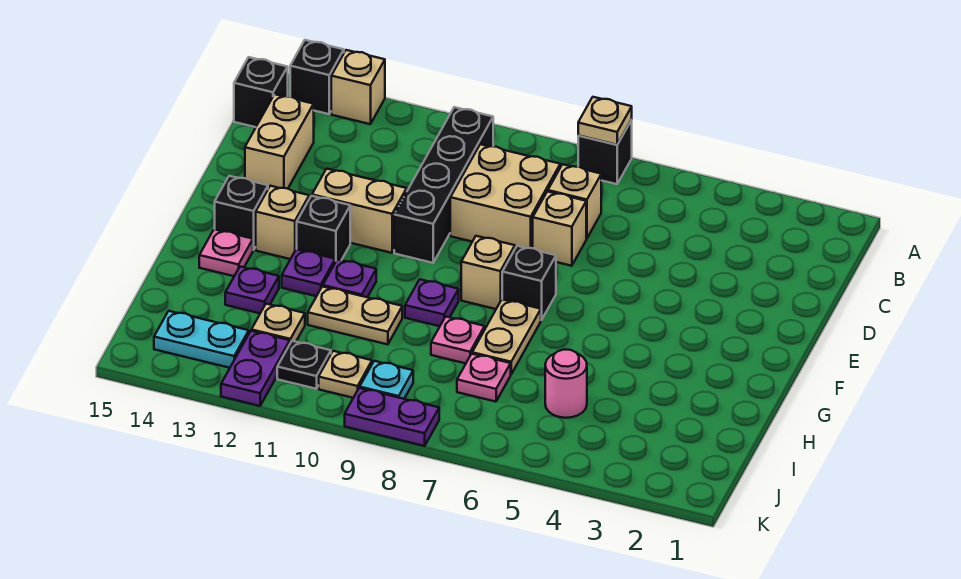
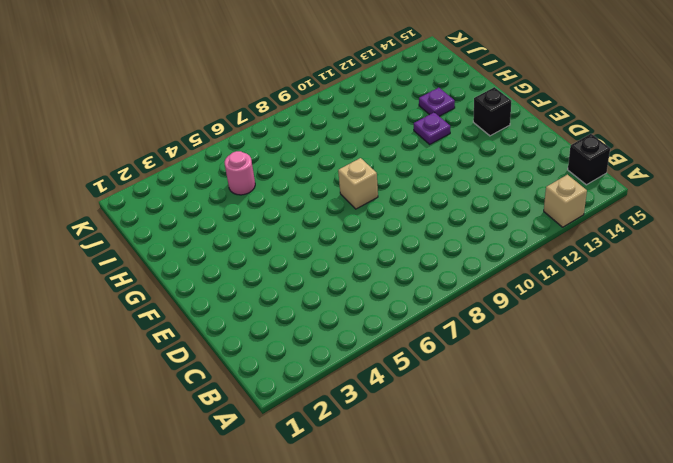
none -> black 1x1 brick [578,120,632,184]
none -> black 1x1 brick [290,40,344,114]
none -> black 1x4 brick [394,107,493,263]
none -> tan 1x1 brick [548,164,601,239]

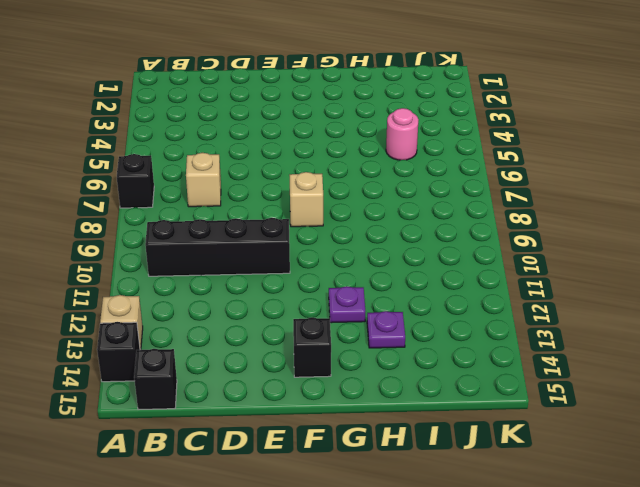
none -> tan 2x2 brick [450,144,560,248]
none -> tan 1x2 brick [245,94,314,189]
none -> tan 1x1 brick [533,191,586,266]
none -> tan 1x2 brick [312,169,407,253]

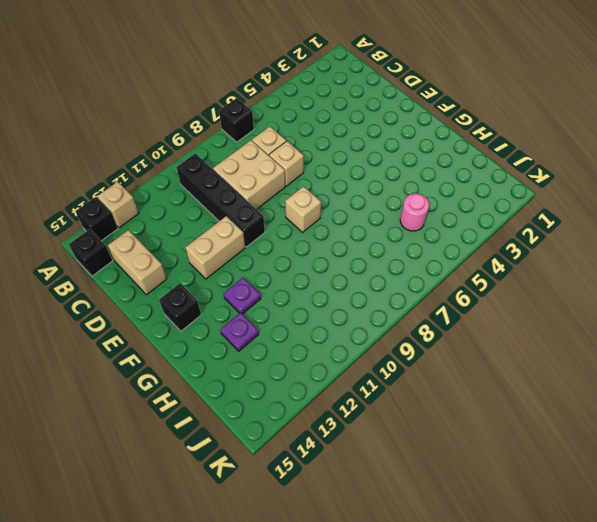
none -> black 1x1 brick [502,246,556,320]
none -> black 1x1 brick [297,196,350,262]
none -> tan 1x1 brick [256,186,309,259]
none -> tan 1x2 plate [472,299,541,374]

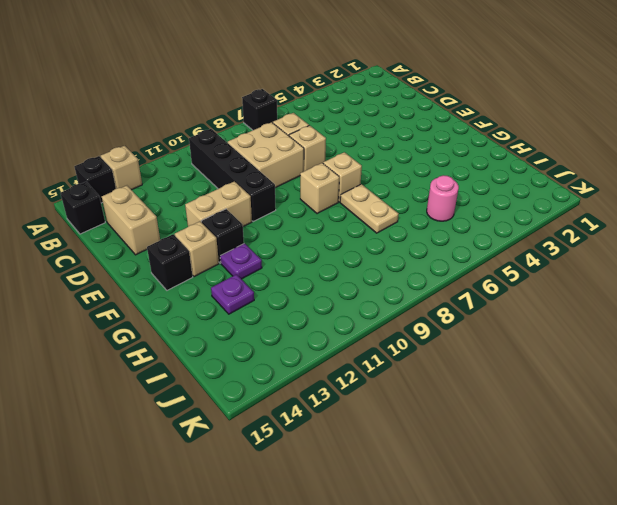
tan 1x1 brick [323,152,362,202] -> black 1x1 brick [502,246,556,320]
none -> purple 1x1 plate [405,279,459,326]
none -> purple 1x1 plate [323,259,376,297]
none -> pink 1x1 plate [199,229,253,276]
none -> pink 1x1 plate [431,317,485,363]

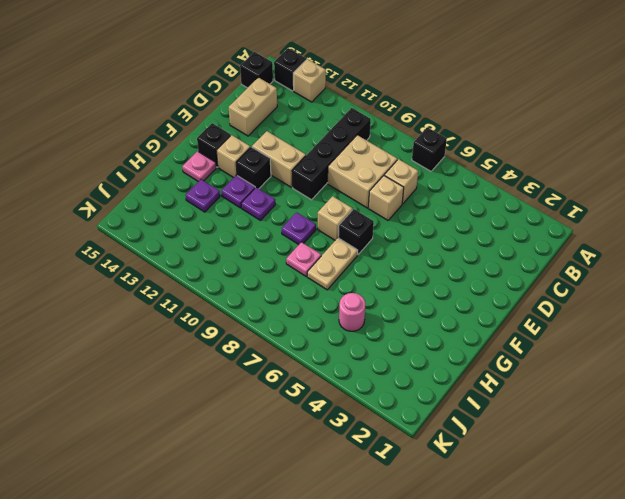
none -> tan 1x2 plate [308,286,402,344]
none -> pink 1x1 plate [457,354,511,402]
none -> tan 1x1 plate [251,304,305,343]
none -> cyan 1x1 plate [360,361,413,399]

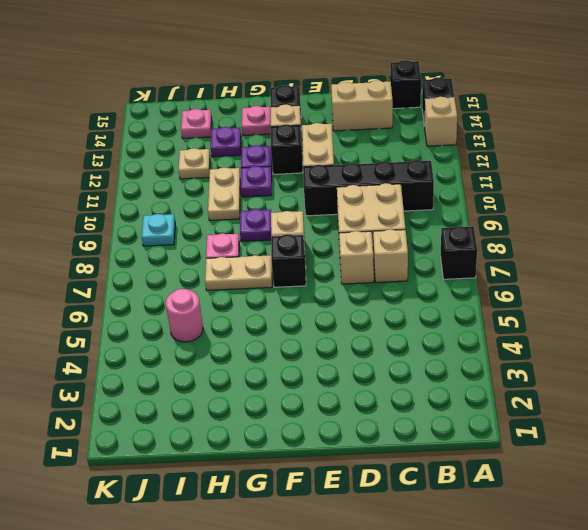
pink 1x1 plate [181,109,212,138] -> pink 1x1 plate moved to [457,354,511,402]
none -> tan 1x1 plate [319,351,372,398]
none -> black 1x1 plate [277,341,331,389]
none -> purple 1x2 plate [221,331,290,406]
none -> cyan 1x2 plate [154,311,249,368]

